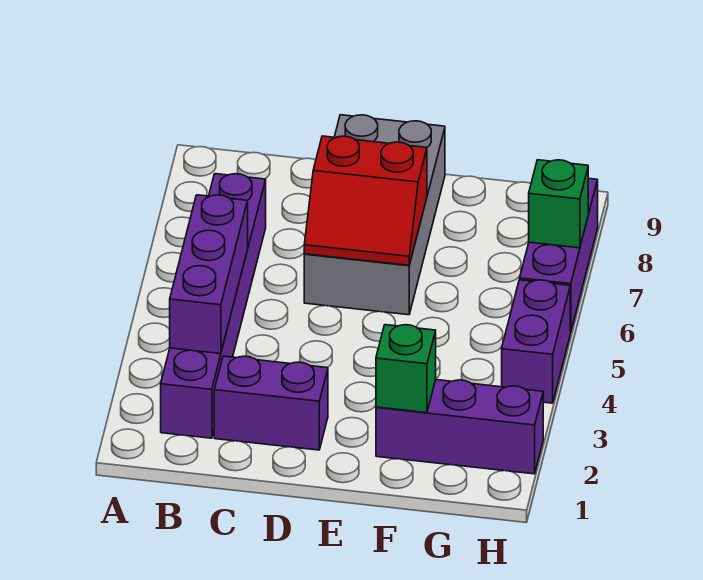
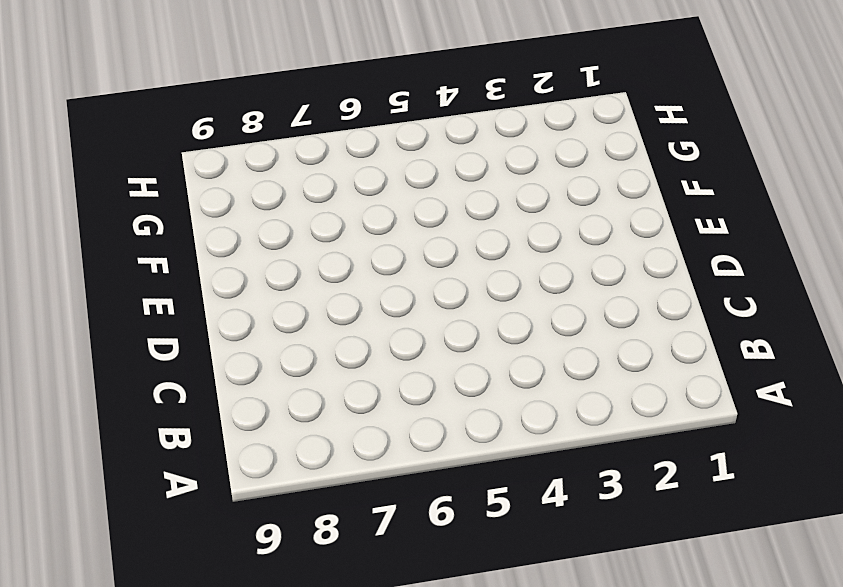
none -> purple 1x6 brick [161,174,266,438]
none -> purple 1x2 brick [214,356,328,450]

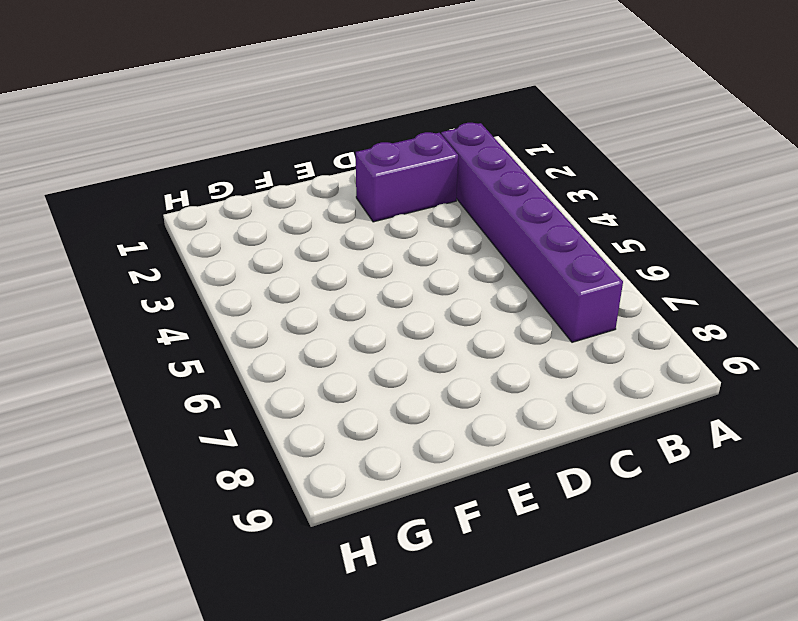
none -> grey 2x4 brick [304,115,445,315]
none -> purple 1x3 brick [376,380,543,474]

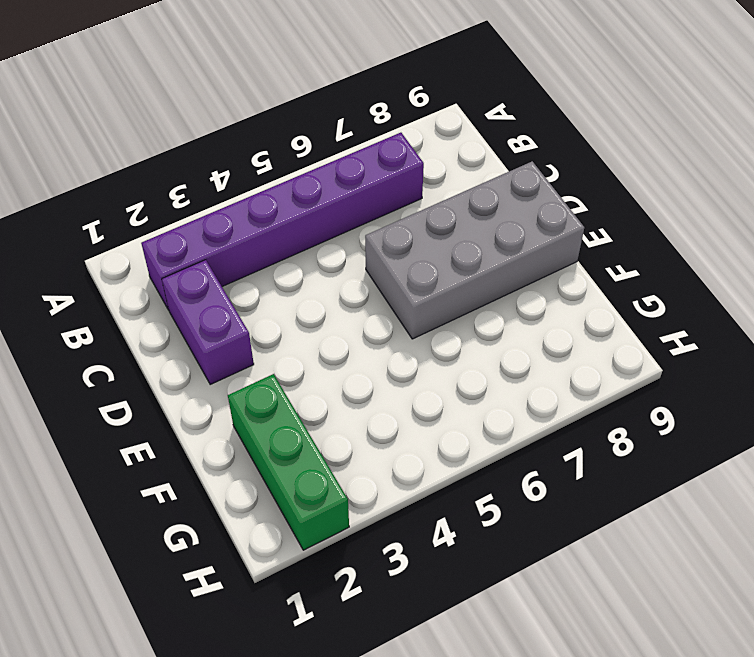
green 1x3 brick [228,374,349,550] -> purple 1x3 brick [376,380,543,474]
none -> purple 1x2 brick [502,280,570,403]
none -> purple 1x3 brick [520,178,598,333]

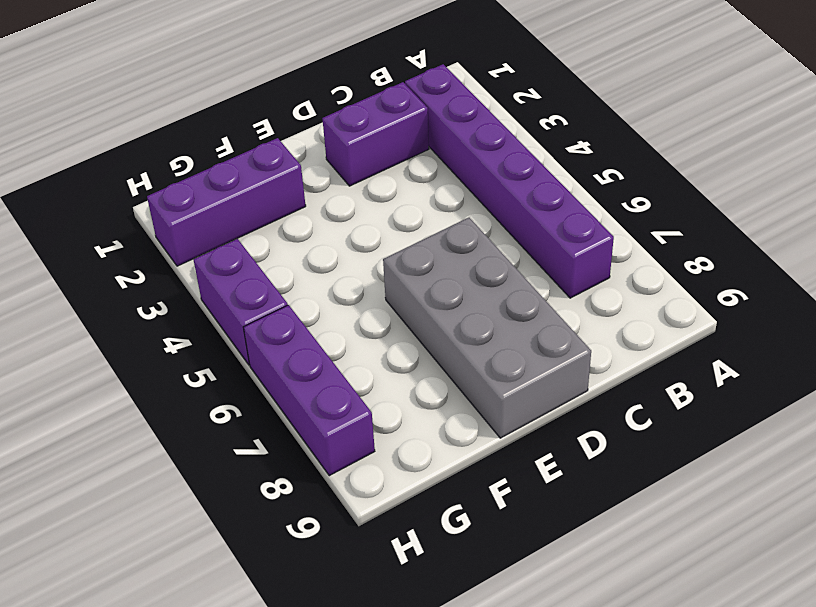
none -> purple 1x3 brick [170,195,248,354]
none -> red 2x2 slope [304,136,427,265]

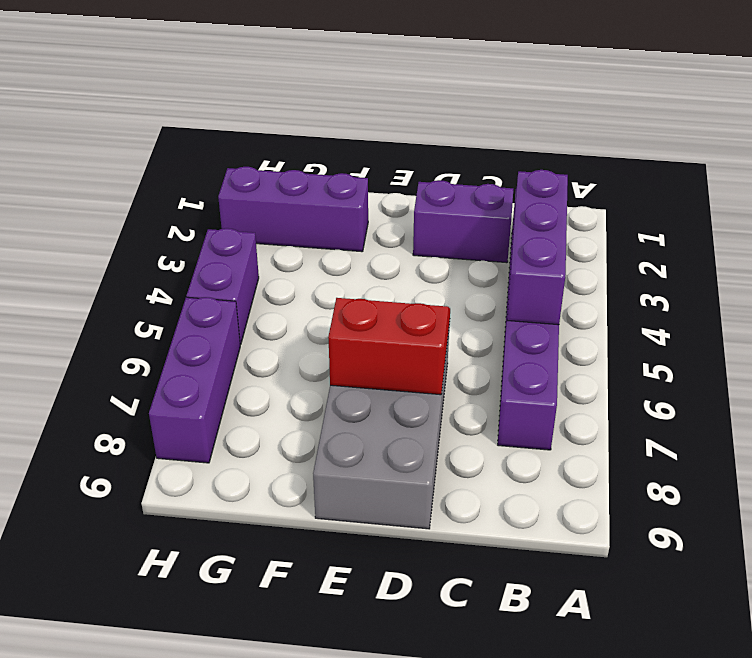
none -> green 1x1 brick [376,325,436,413]
none -> green 1x1 brick [529,160,588,248]

